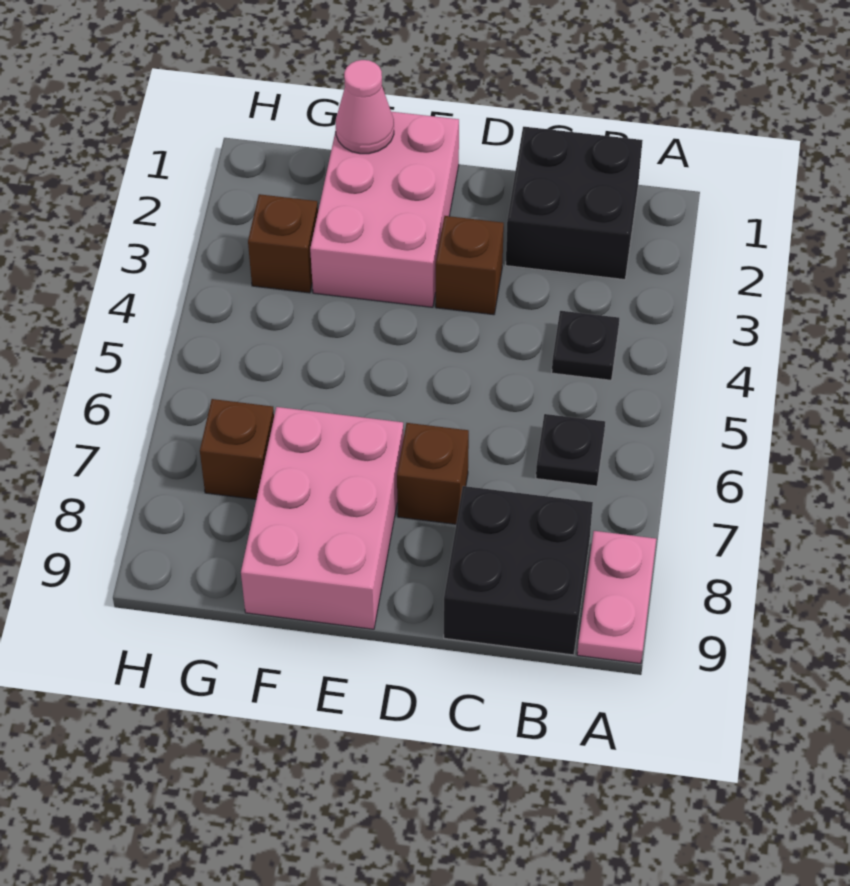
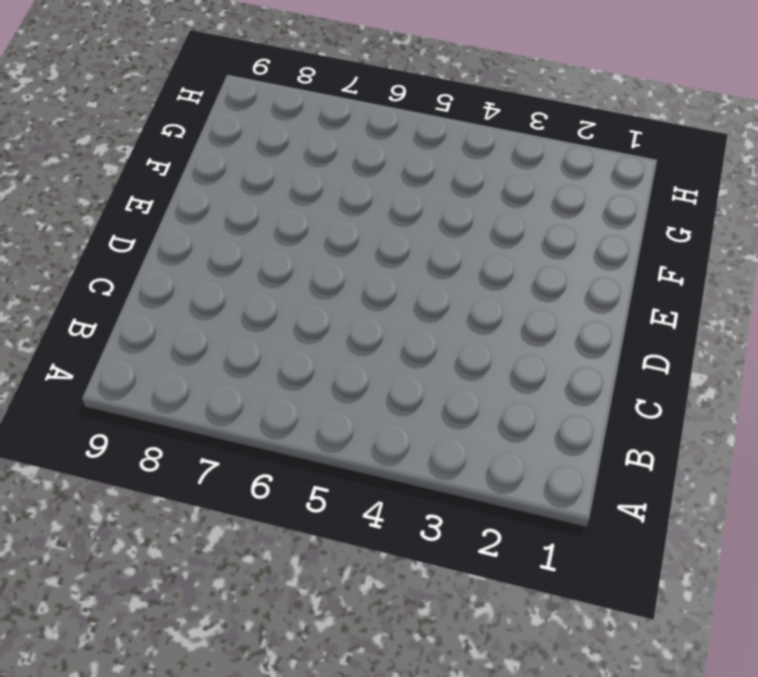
none -> pink 1x2 plate [577,531,656,664]
none -> black 2x2 brick [506,127,643,280]
none -> black 1x1 plate [552,311,619,380]

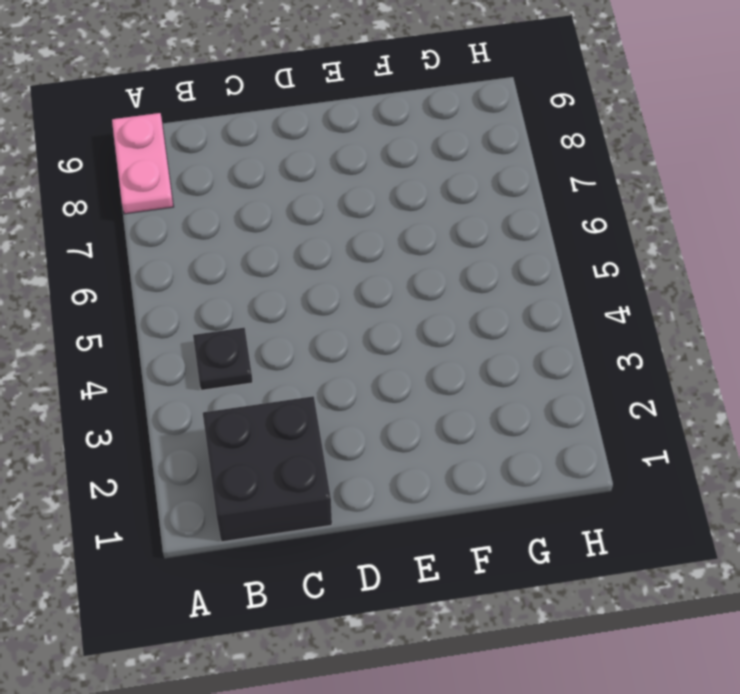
none -> black 1x1 plate [536,414,605,486]
none -> black 2x2 brick [444,486,593,655]
none -> brown 1x1 brick [436,216,504,315]

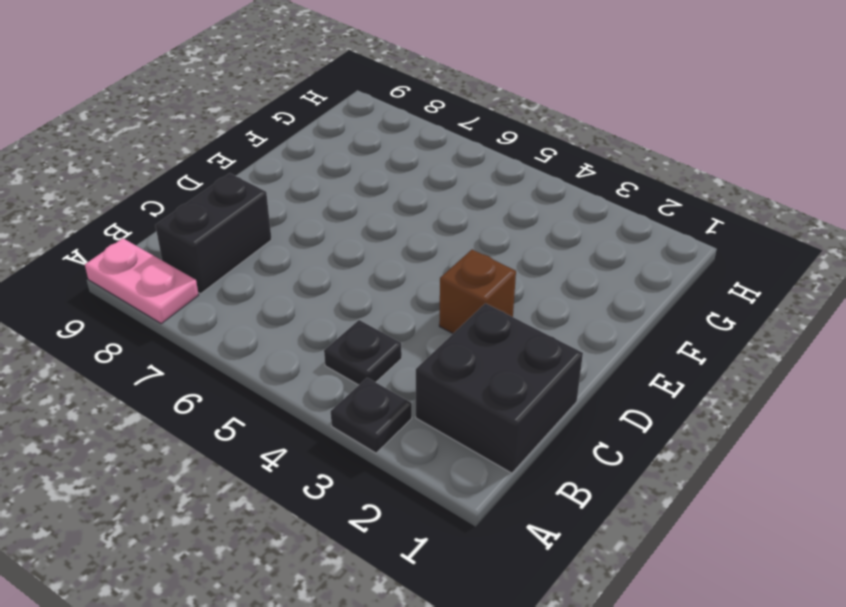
black 1x1 plate [331,378,412,453] -> black 1x1 plate moved to [536,414,605,486]
black 1x2 brick [155,173,272,294] -> black 2x2 brick [444,486,593,655]
none -> brown 1x1 brick [397,423,469,524]
none -> pink 2x3 brick [310,112,459,307]
none -> pink 2x3 brick [241,407,404,629]

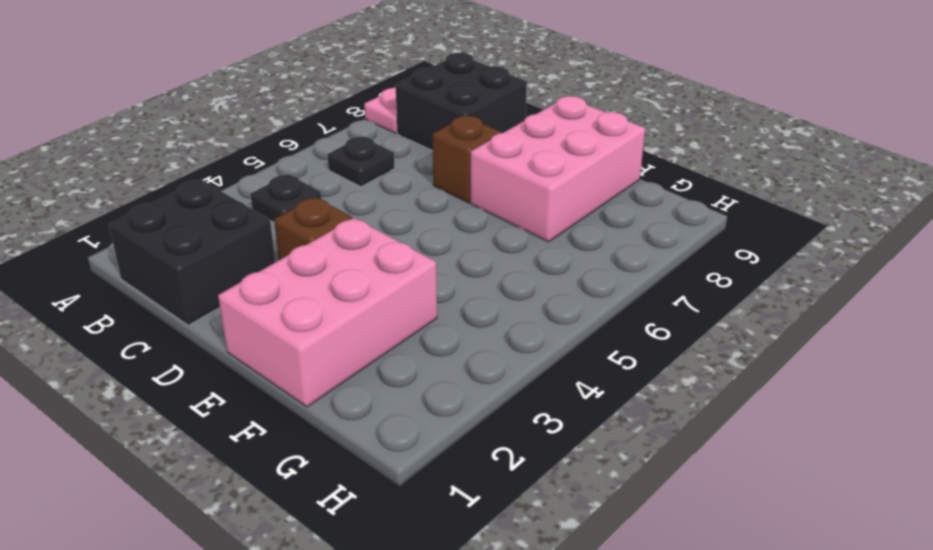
none -> brown 1x1 brick [248,194,318,293]
none -> brown 1x1 brick [200,399,274,499]
none -> pink 1x1 cone [336,60,394,154]

